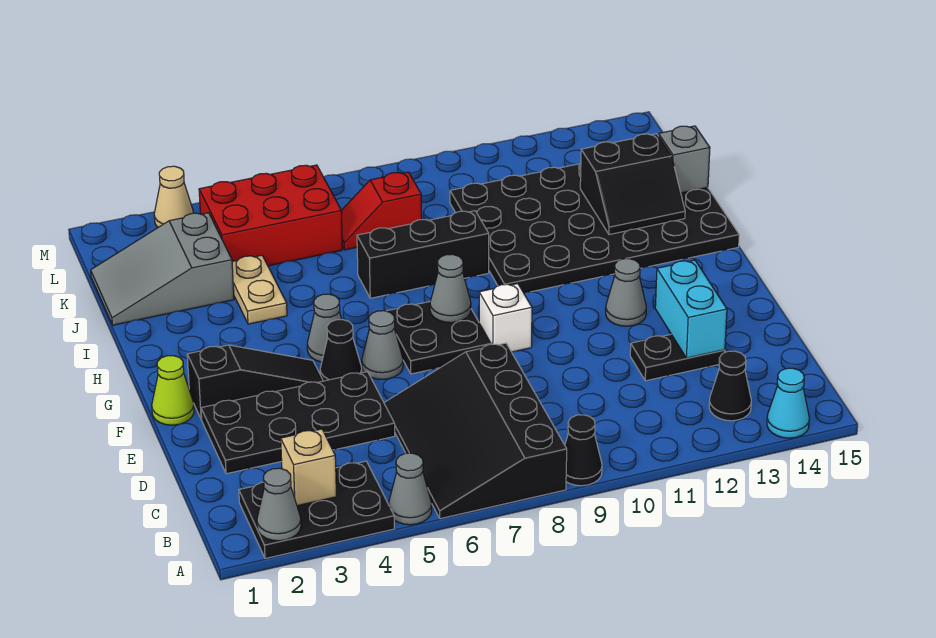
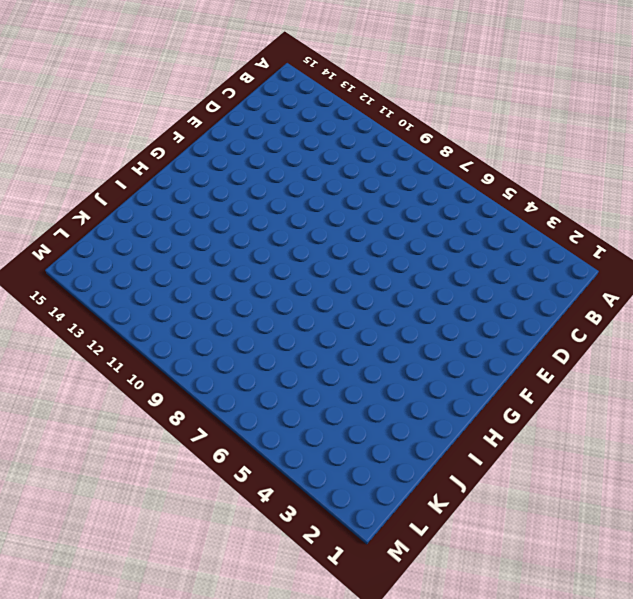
none -> black 2x3 plate [239,461,394,559]
none -> grey 1x1 cone [388,453,432,525]
none -> black 3x4 slope [384,343,567,519]

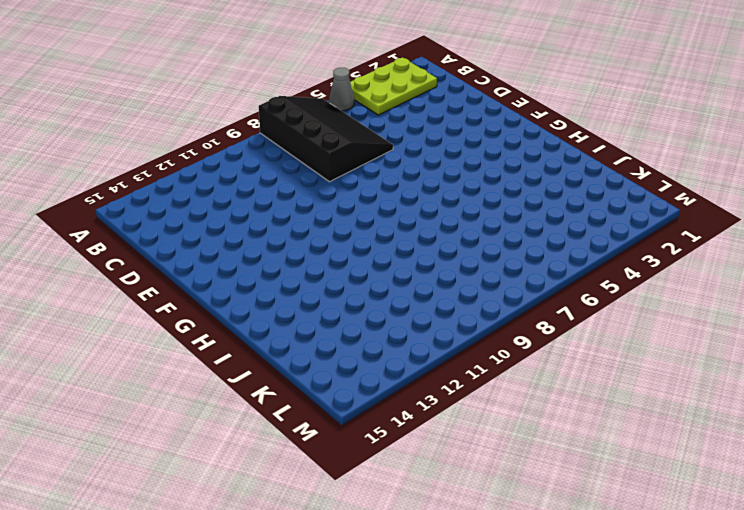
lime 2x3 plate [350,57,437,115] -> black 2x3 plate [239,461,394,559]
none -> black 1x1 cone [565,415,602,486]
none -> cyan 1x1 cone [767,368,809,438]
none -> black 1x1 cone [709,351,751,421]

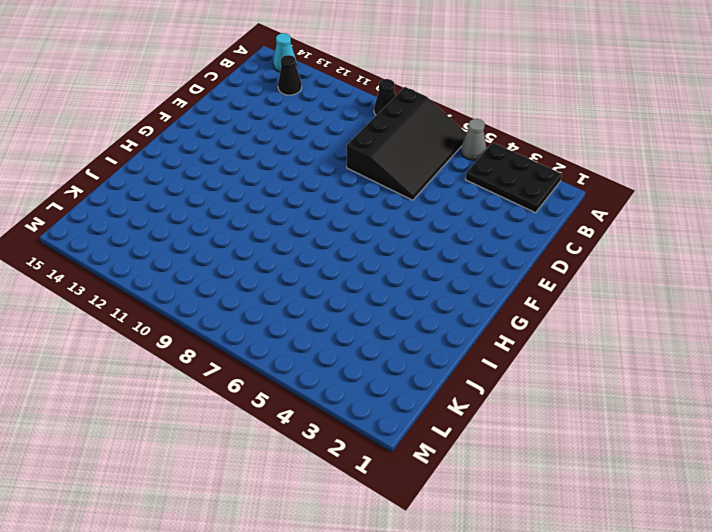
none -> black 2x4 plate [201,372,395,474]
none -> black 1x2 plate [630,335,725,381]
none -> lime 1x1 cone [152,356,194,425]

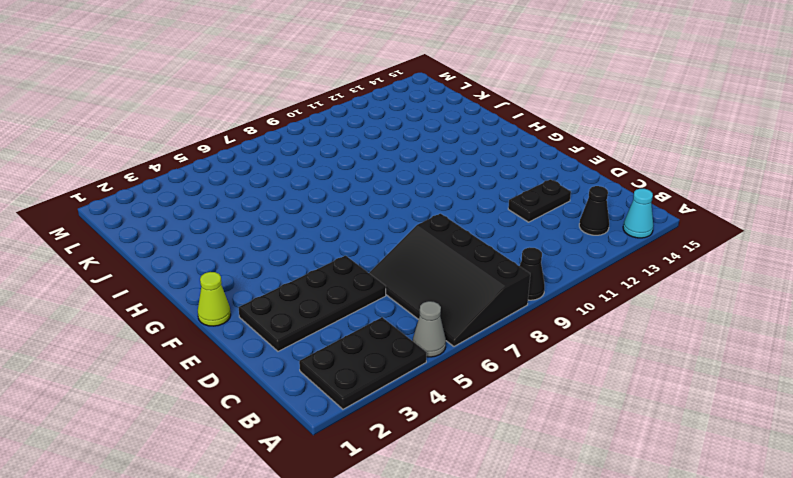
none -> black 1x3 slope [187,345,323,420]
none -> black 1x1 cone [320,320,362,381]
none -> grey 1x1 cone [362,311,403,379]

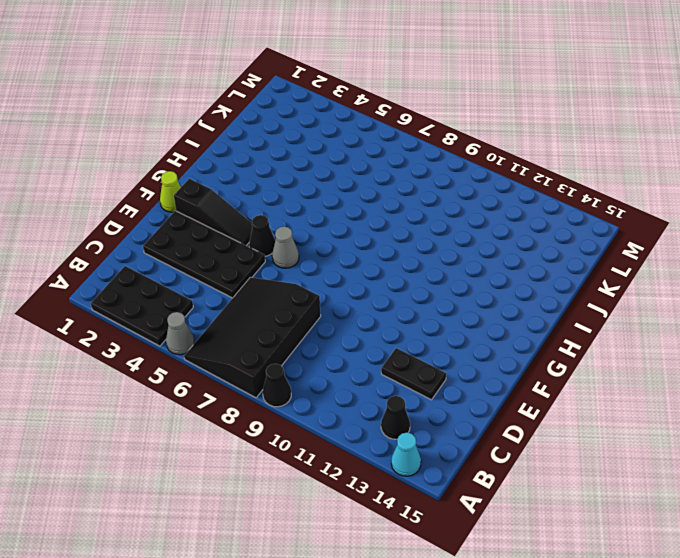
none -> black 2x2 plate [387,302,491,374]
none -> white 1x1 brick [479,284,532,352]
none -> grey 1x1 cone [606,259,646,326]

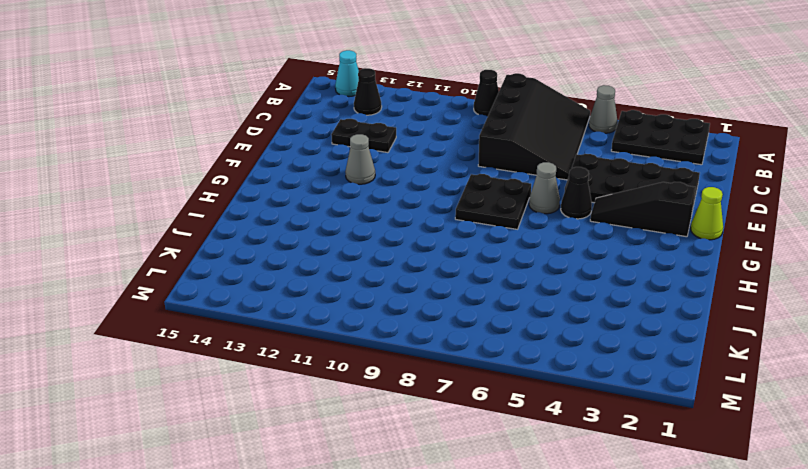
none -> white 1x1 brick [479,284,532,352]
none -> grey 1x1 cone [307,294,342,362]
none -> black 4x6 plate [450,163,739,293]

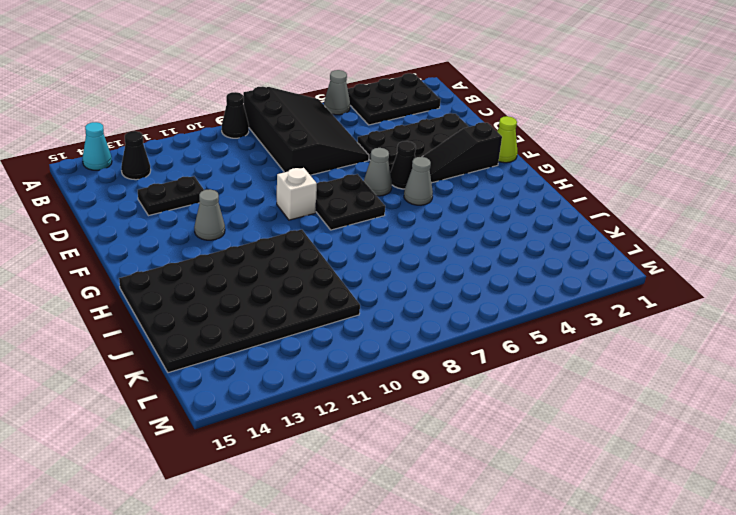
none -> tan 1x2 plate [232,255,287,324]
none -> black 1x3 brick [357,211,489,298]
none -> grey 2x3 slope [91,213,234,325]

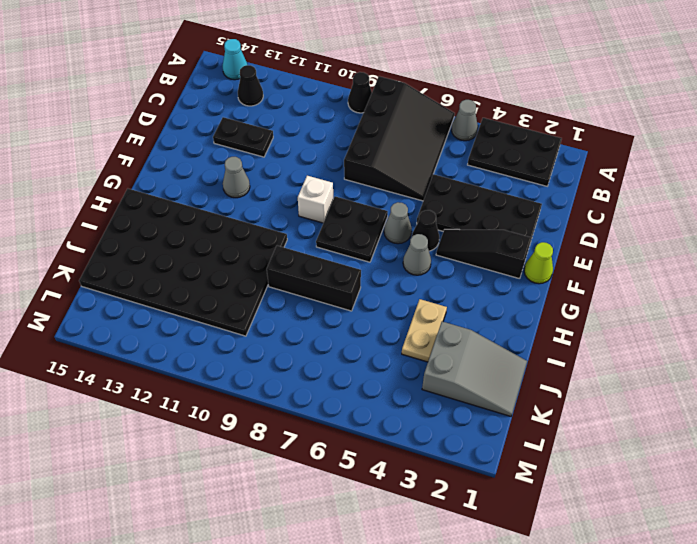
none -> red 2x3 brick [199,165,342,266]
none -> red 1x2 slope [341,172,422,250]
none -> tan 1x1 cone [154,166,193,227]

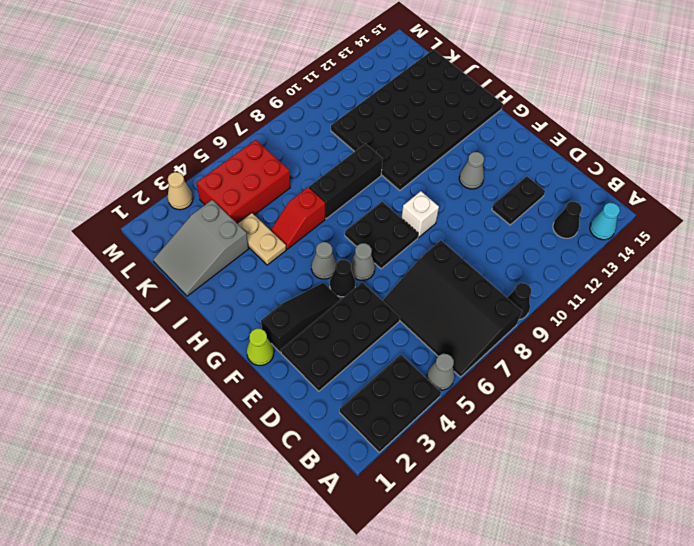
red 1x2 slope [271,187,325,249] -> red 1x2 slope moved to [341,172,422,250]
none -> grey 1x1 cone [257,468,301,541]
none -> tan 1x1 brick [281,429,337,506]
none -> cyan 1x2 brick [655,260,727,358]

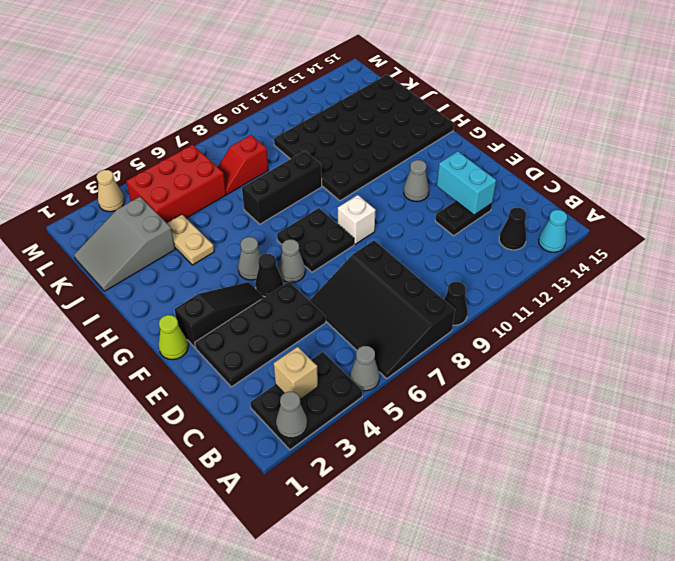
none -> grey 1x1 cone [430,254,471,323]
none -> black 2x2 slope [580,134,685,235]
none -> grey 1x1 brick [659,126,710,193]

